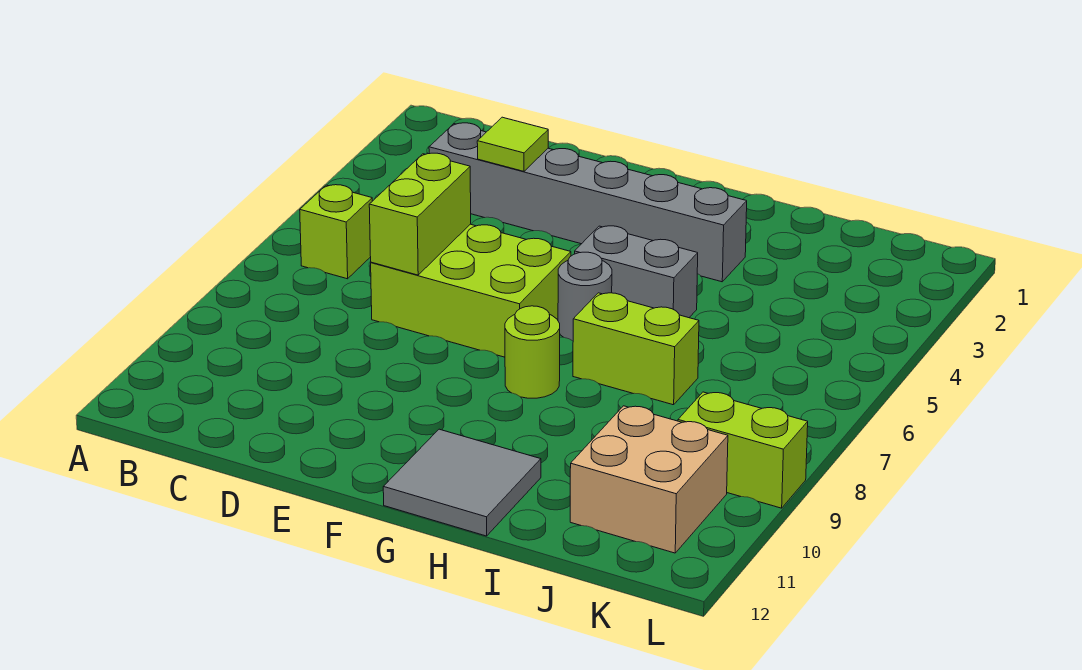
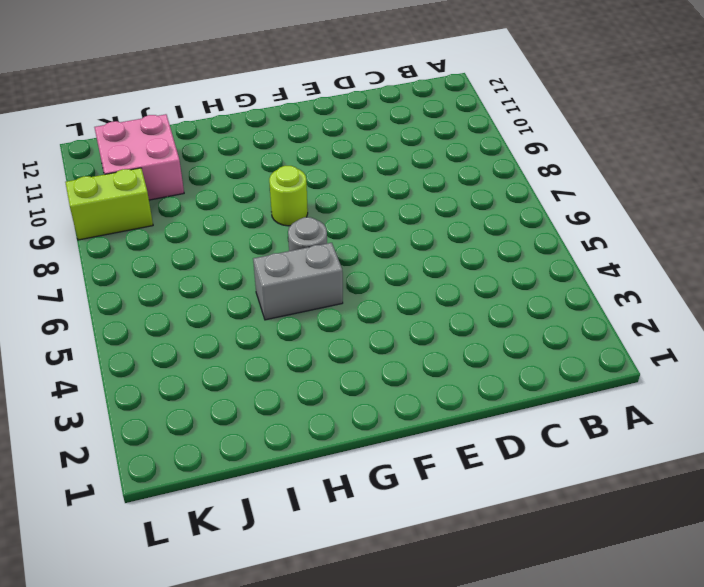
pink 2x2 brick [94,114,184,200] -> tan 2x2 brick [570,406,728,553]
none -> lime 1x1 brick [300,185,372,279]
none -> grey 1x6 brick [429,123,747,282]
none -> lime 2x3 brick [371,224,571,357]

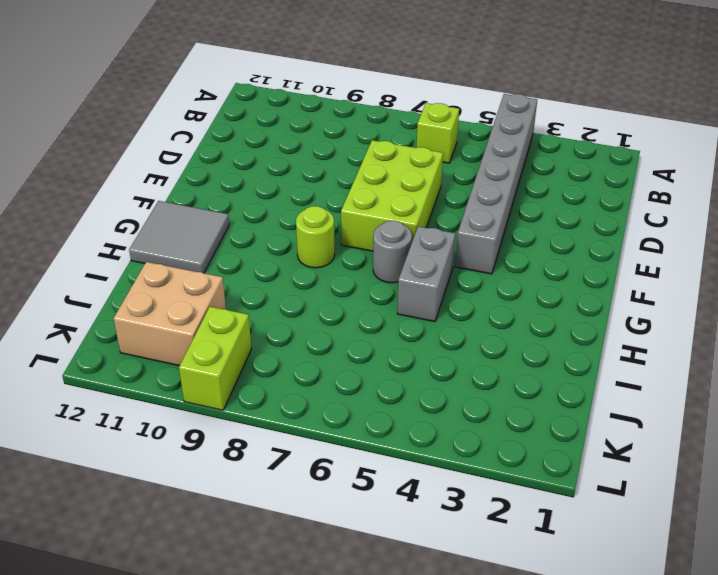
grey 1x6 brick [455,94,537,274] -> grey 1x6 brick moved to [429,123,747,282]
none -> lime 1x2 brick [573,293,699,405]
none -> lime 1x1 tile [477,117,548,171]
none -> lime 1x2 brick [369,153,471,275]

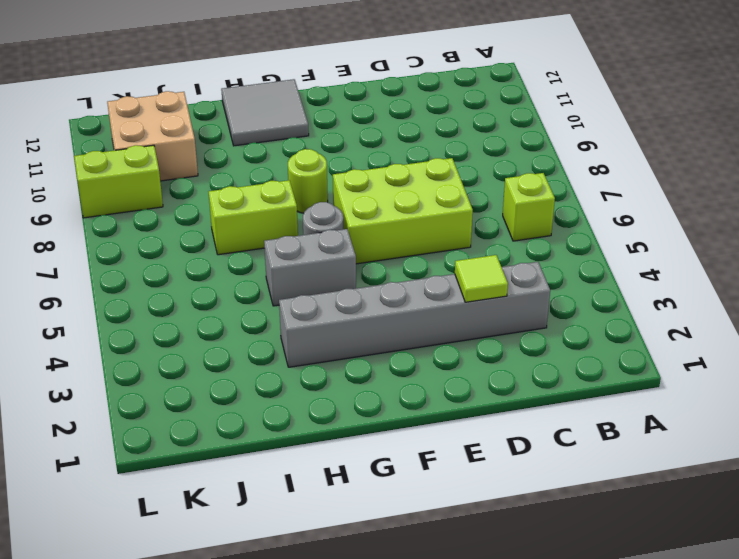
none -> lime 1x2 brick [369,153,471,275]

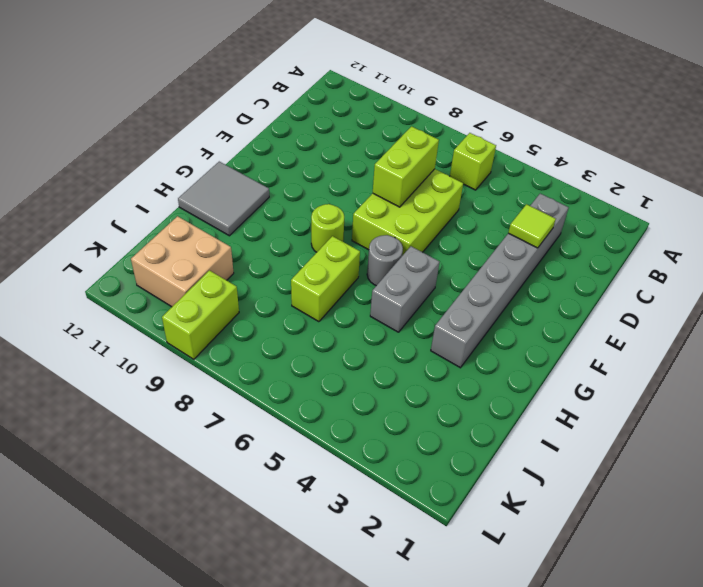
lime 1x2 brick [373,126,439,207] -> lime 1x2 brick turned to [369,153,471,275]

